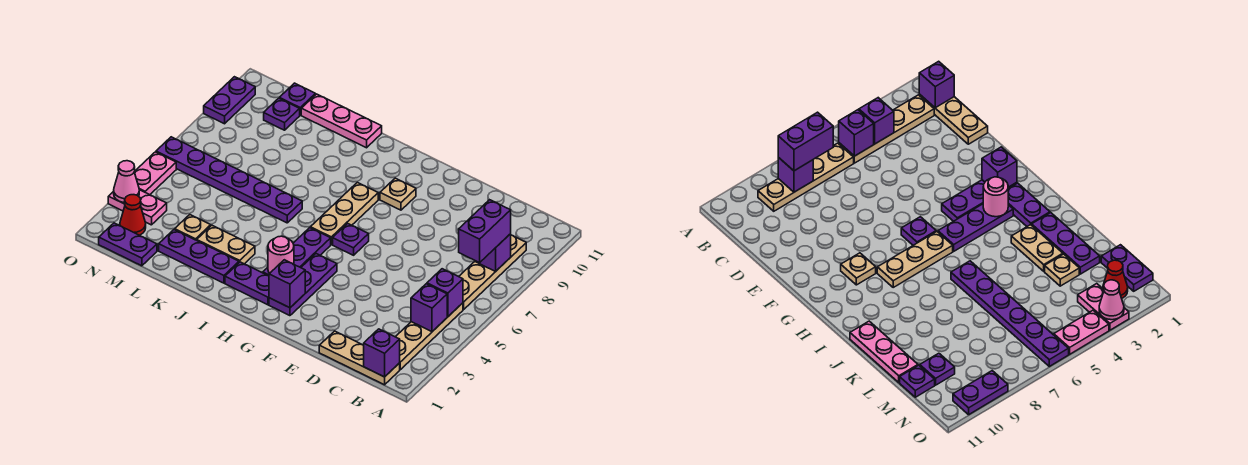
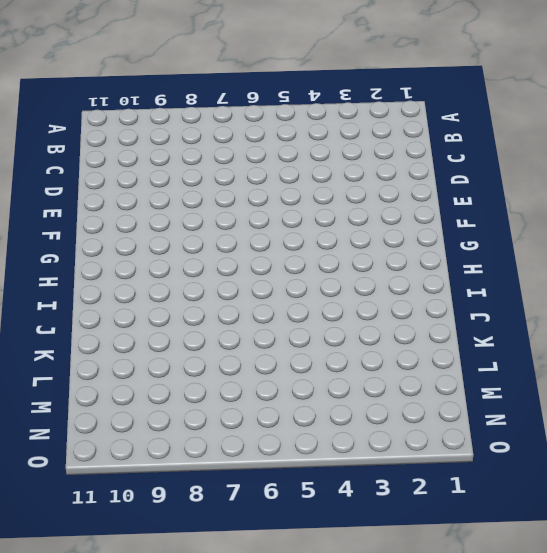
none -> tan 1x3 plate [319,331,400,385]
none -> tan 1x4 plate [396,303,463,370]
none -> tan 1x4 plate [459,235,526,309]

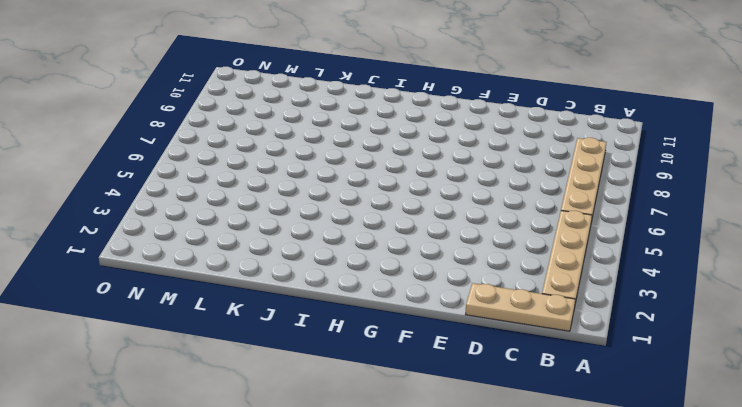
none -> purple 1x3 plate [269,254,337,316]
none -> purple 1x1 plate [333,223,369,255]
none -> tan 1x1 plate [380,178,416,210]

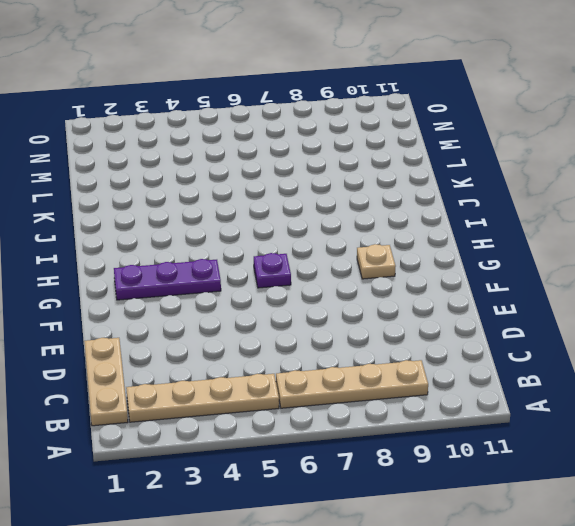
none -> purple 1x2 plate [225,262,269,305]
none -> purple 1x3 plate [263,228,331,276]
none -> tan 1x3 plate [310,182,378,244]

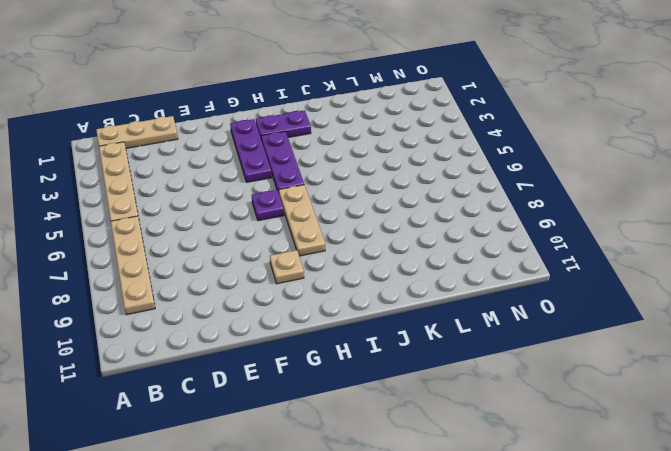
none -> purple 1x3 plate [159,230,239,283]
none -> tan 1x2 plate [197,225,255,264]
none -> purple 1x6 plate [156,137,302,223]

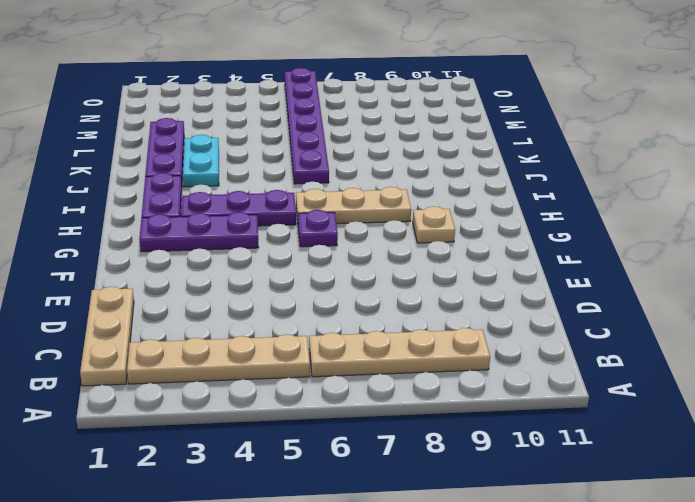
cyan 1x2 plate [183,135,219,187] -> tan 1x2 plate [197,225,255,264]
none -> pink 1x3 plate [301,94,382,148]
none -> tan 1x1 plate [175,215,211,240]
none -> purple 1x2 plate [99,223,157,266]

